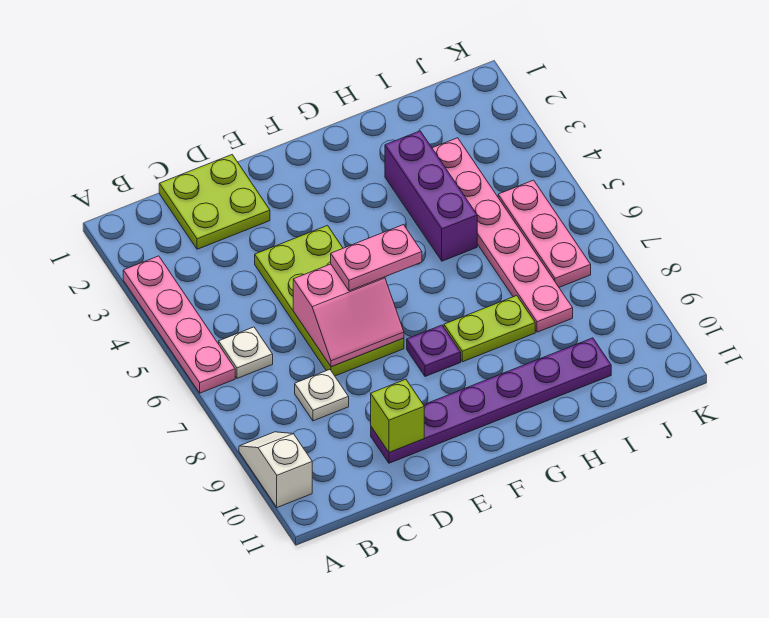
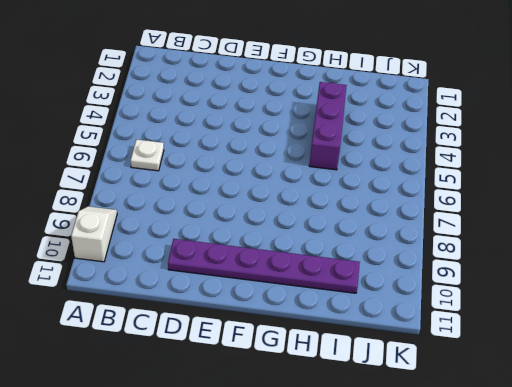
none -> pink 1x4 plate [123,256,235,393]
none -> lime 2x2 plate [159,155,270,249]
none -> white 1x1 plate [295,370,349,421]

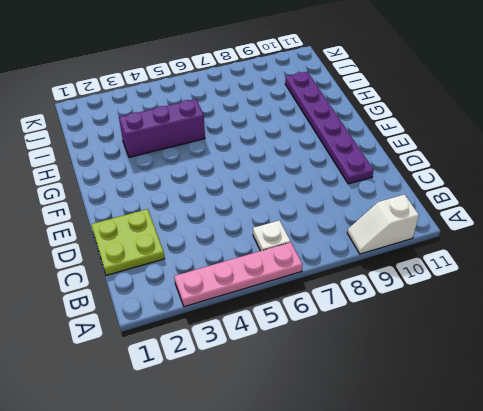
none -> white 1x1 plate [295,370,349,421]
none -> lime 2x4 plate [255,226,404,376]
none -> purple 1x1 plate [407,325,461,377]

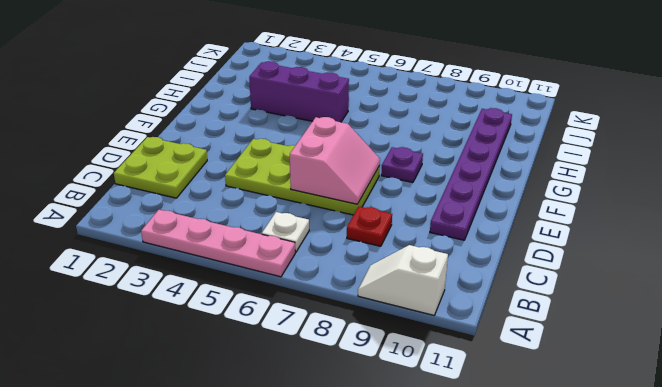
red 1x1 plate [347,206,392,246] -> white 1x1 plate [295,370,349,421]
none -> lime 1x2 plate [444,296,535,362]
none -> pink 1x6 plate [432,138,573,332]
none -> pink 1x3 plate [498,180,591,287]

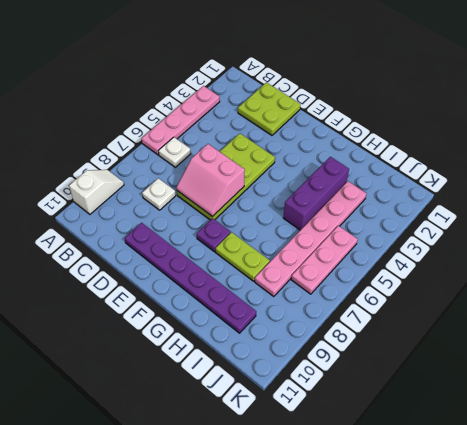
none -> lime 1x1 brick [371,379,424,453]
none -> pink 1x2 plate [331,225,422,291]

